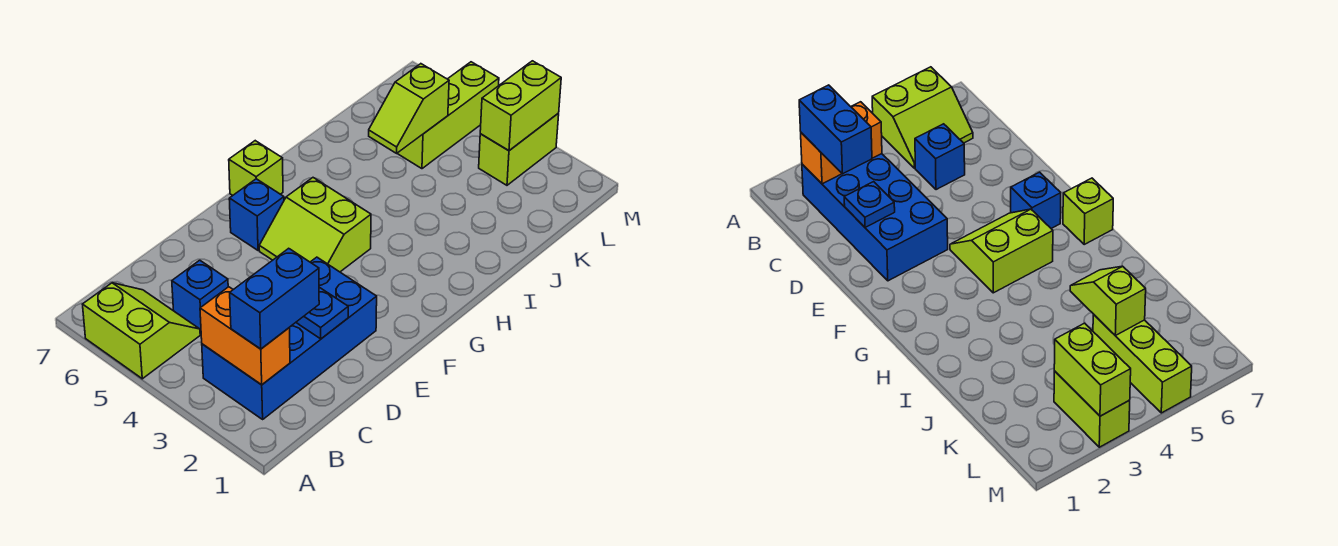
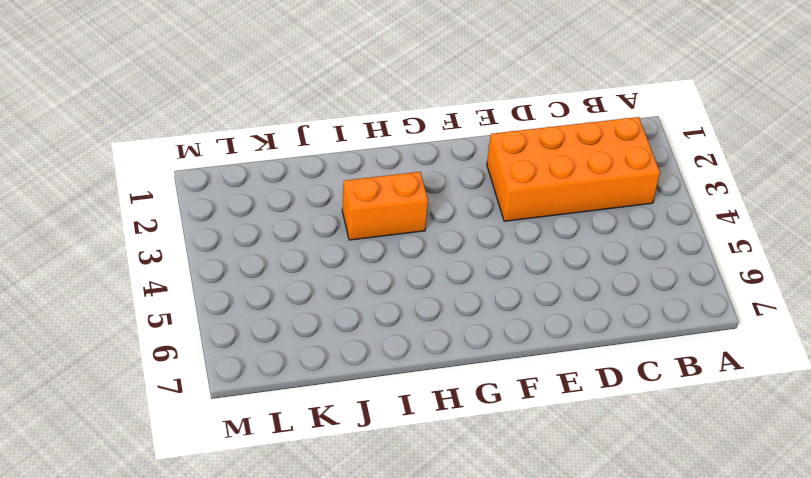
orange 2x4 brick [487,117,660,221] -> blue 2x4 brick [202,257,377,419]
orange 1x2 brick [342,172,428,240] -> orange 1x2 brick turned to [200,287,290,385]
none -> lime 2x2 slope [82,283,200,379]
none -> blue 1x1 brick [172,260,228,334]
none -> lime 2x2 slope [259,178,371,272]

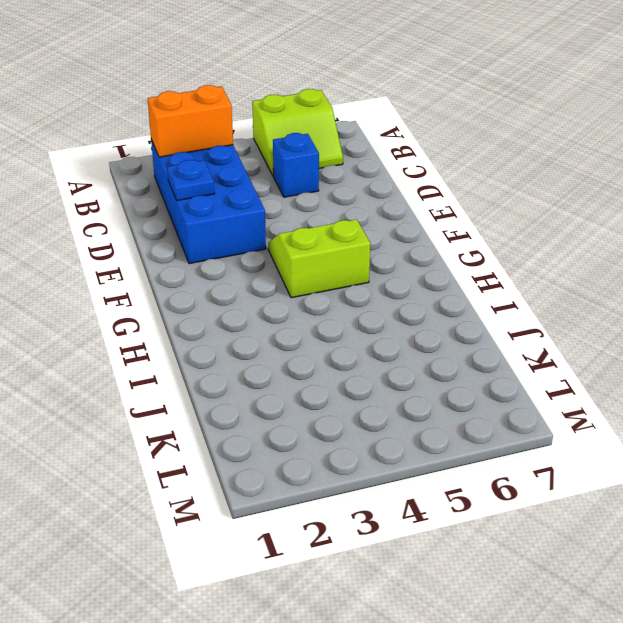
none -> blue 1x1 brick [229,179,284,250]
none -> lime 1x1 brick [229,141,283,196]
none -> lime 1x3 brick [397,62,499,169]

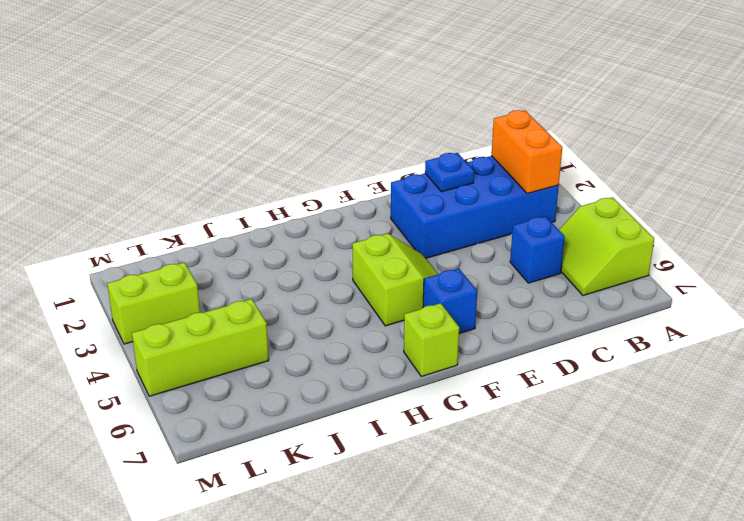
none -> lime 1x2 slope [369,64,449,153]
none -> lime 1x2 brick [480,61,561,151]
none -> blue 1x2 brick [230,248,319,349]

